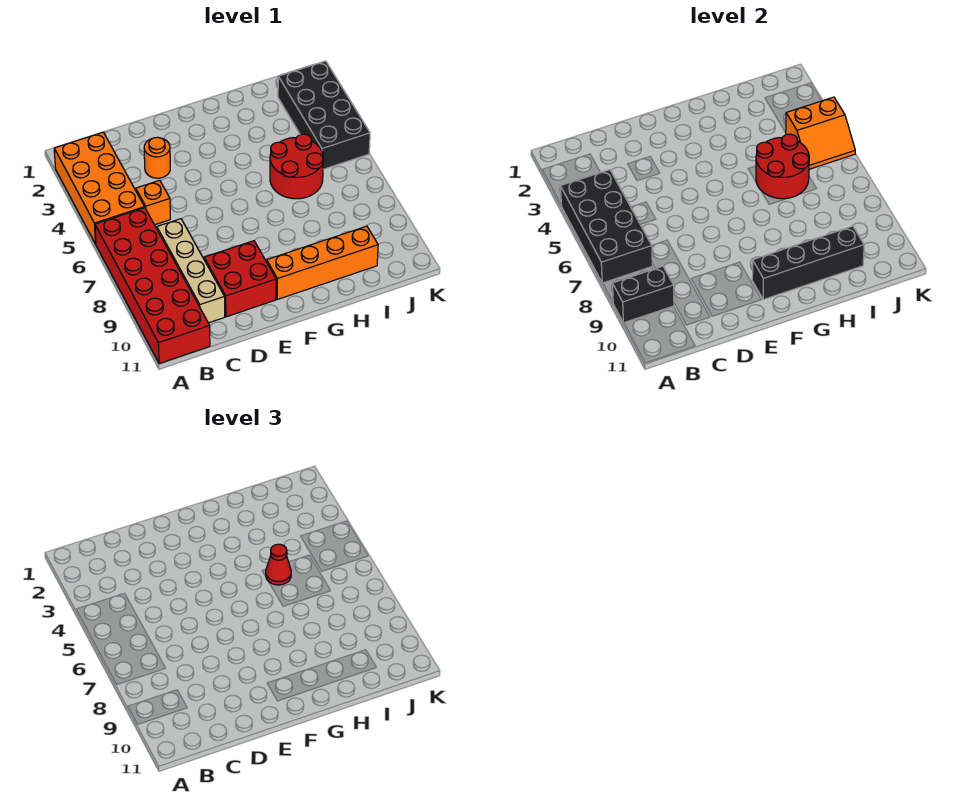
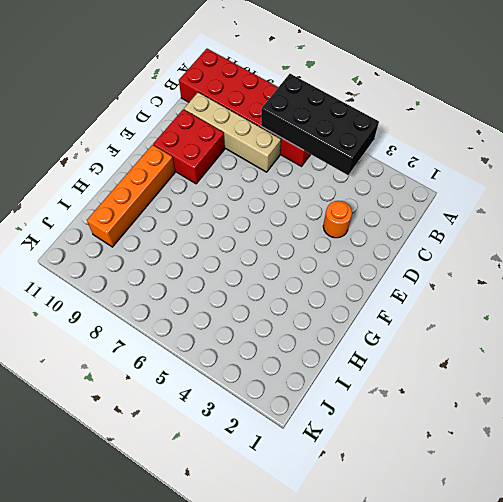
none -> orange 2x4 brick [54,132,145,244]
none -> orange 1x1 brick [136,180,170,225]
none -> red 2x2 round brick [270,134,323,199]

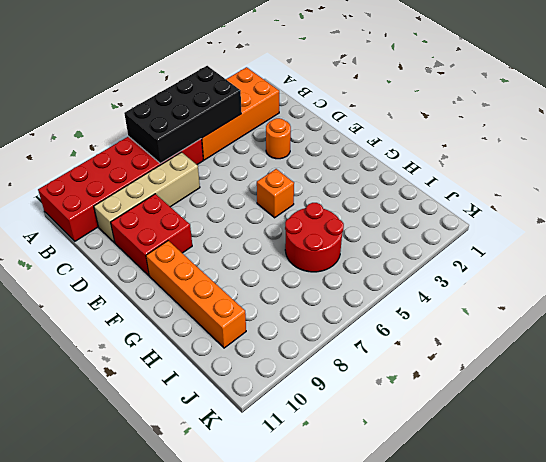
orange 1x1 brick [257,169,294,218] -> orange 1x1 brick moved to [136,180,170,225]
none -> black 2x4 brick [278,61,370,169]
none -> black 1x2 brick [613,266,674,323]
none -> black 1x4 brick [752,226,864,300]

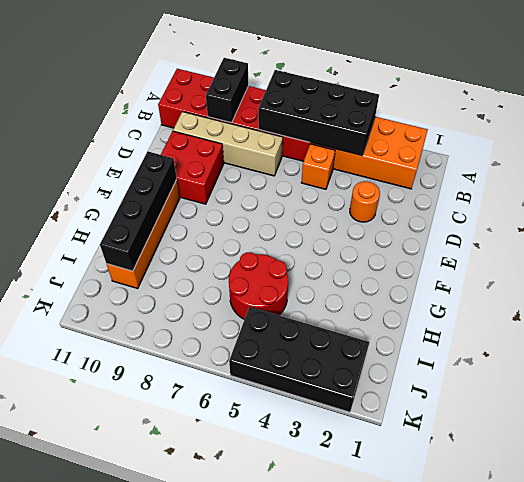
none -> red 2x2 round brick [756,134,809,199]
none -> orange 2x2 slope [786,97,855,169]
none -> red 1x1 cone [266,544,291,585]

